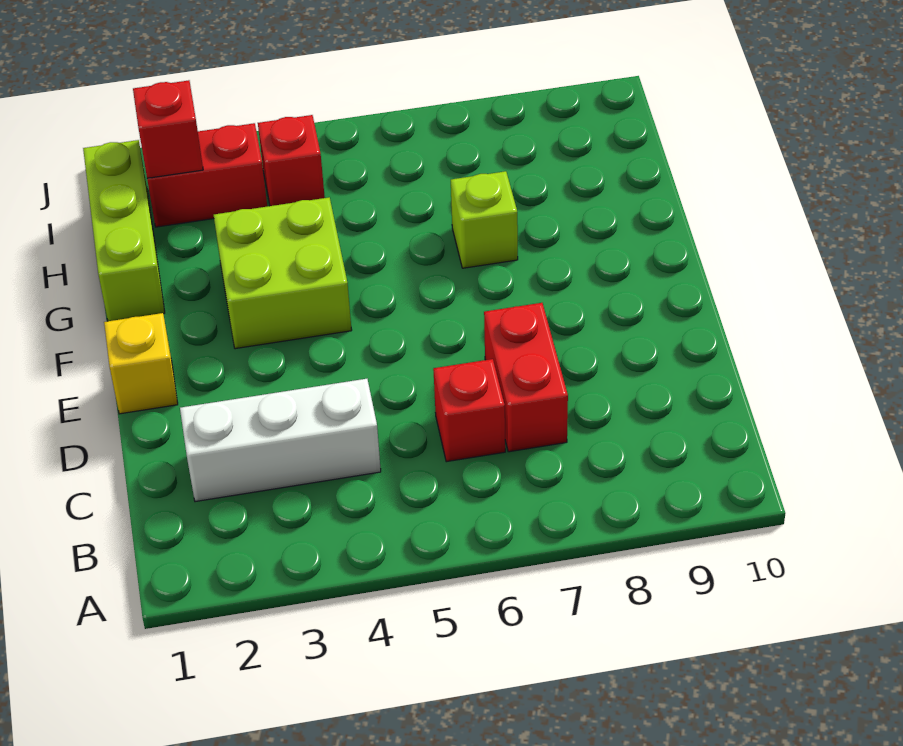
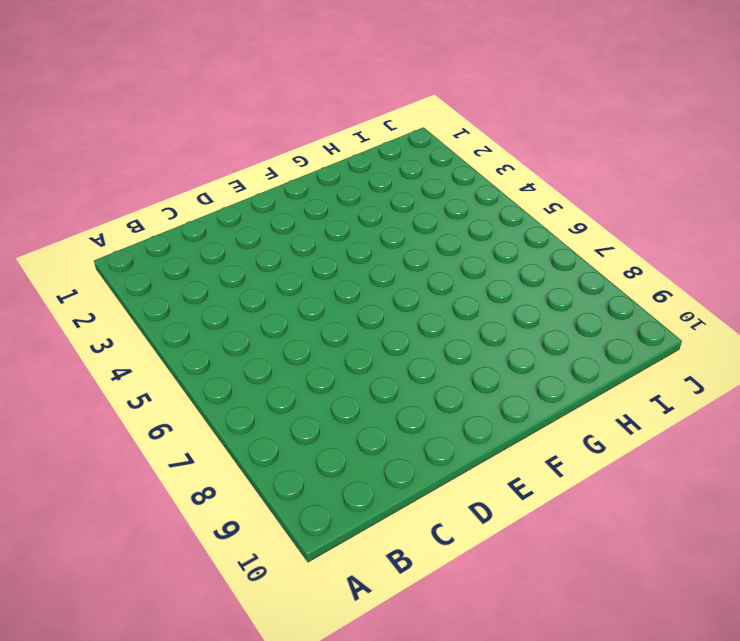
none -> white 1x3 brick [180,379,381,502]
none -> red 1x1 brick [433,359,505,462]

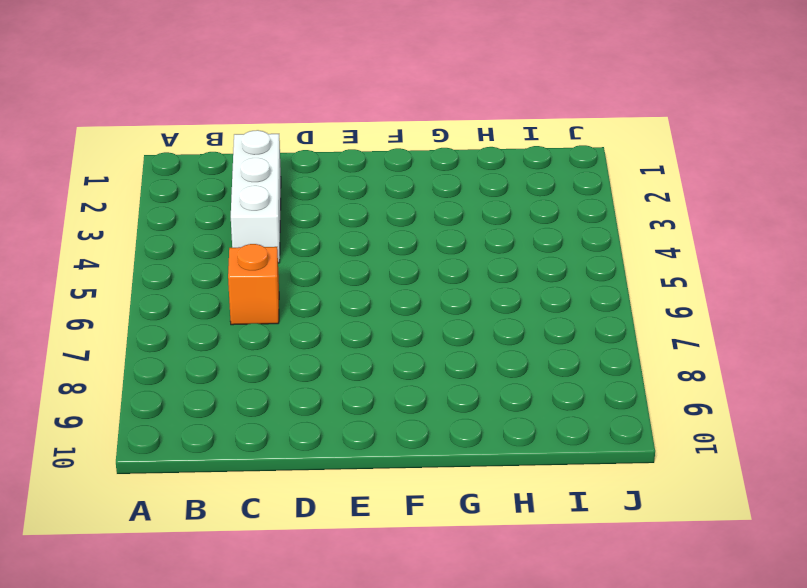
orange 1x1 brick [228,244,279,325] -> red 1x1 brick [433,359,505,462]
none -> red 1x2 brick [484,303,568,452]
none -> yellow 1x1 brick [104,313,178,414]

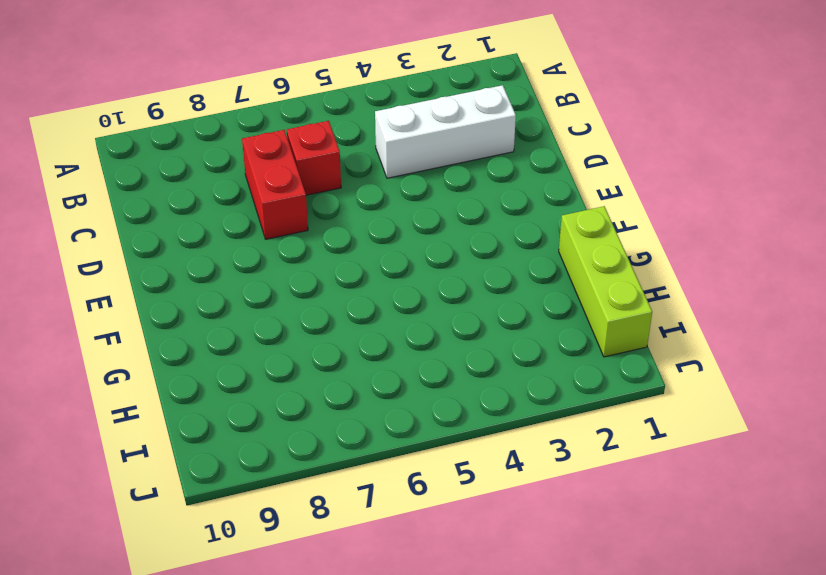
none -> yellow 1x1 brick [104,313,178,414]
none -> lime 2x2 brick [214,197,352,349]

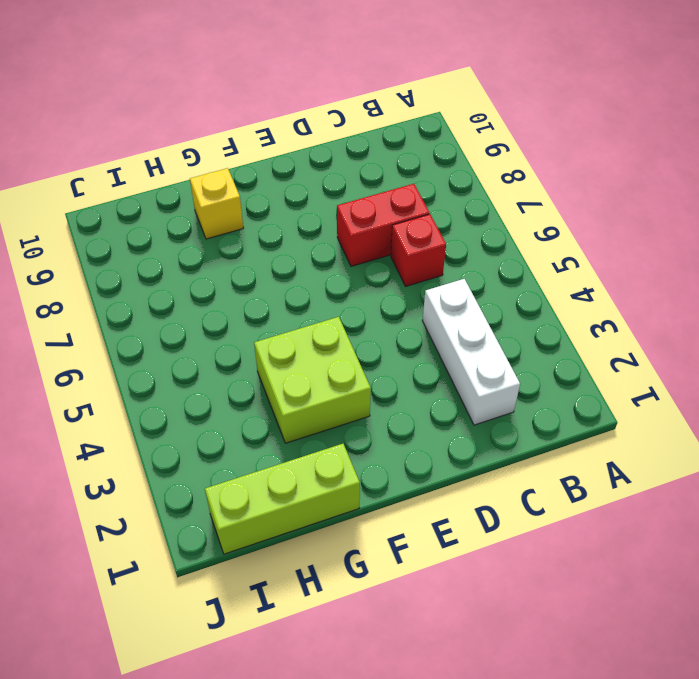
yellow 1x1 brick [190,168,243,239] -> yellow 1x1 brick moved to [104,313,178,414]
none -> lime 1x1 brick [451,171,518,268]
none -> red 1x2 brick [147,123,267,227]

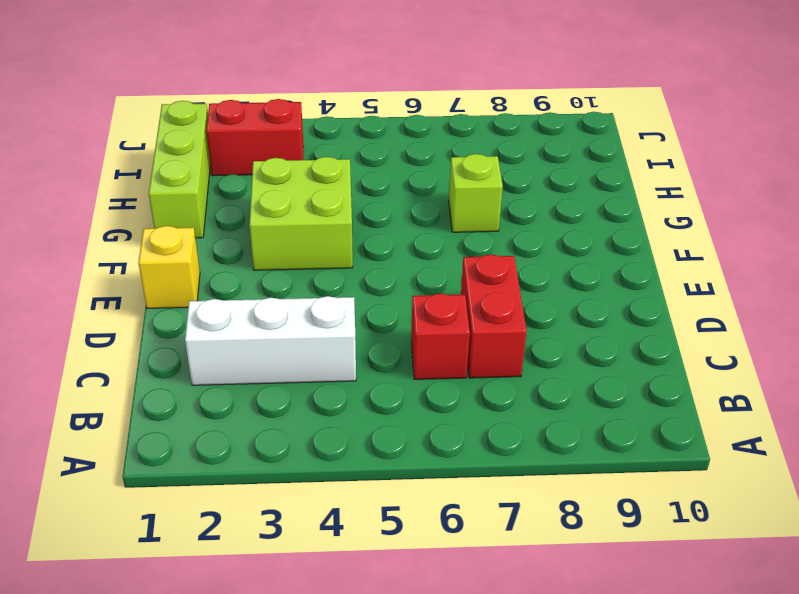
none -> red 1x1 brick [258,115,325,206]
none -> red 1x1 brick [133,80,203,178]

